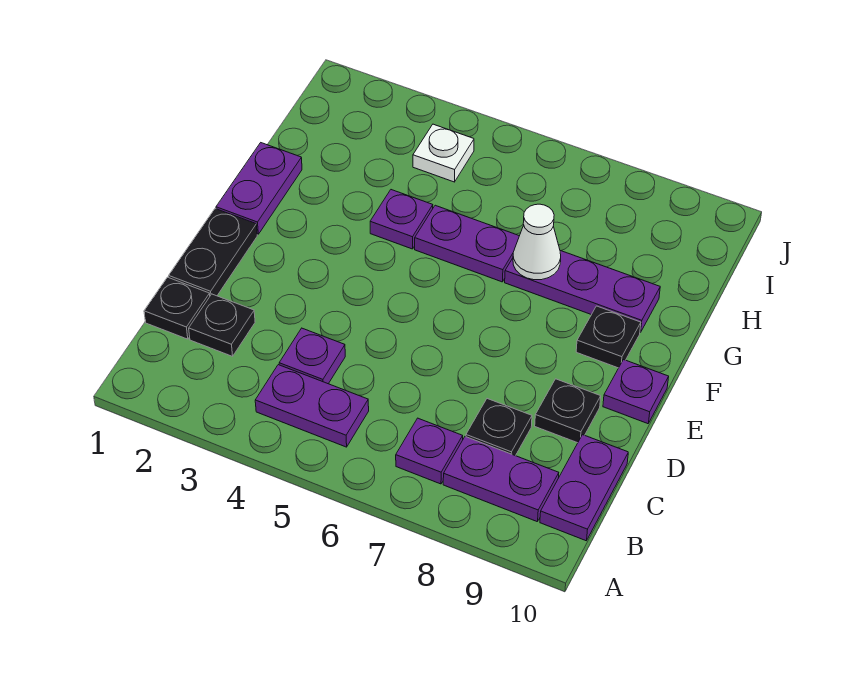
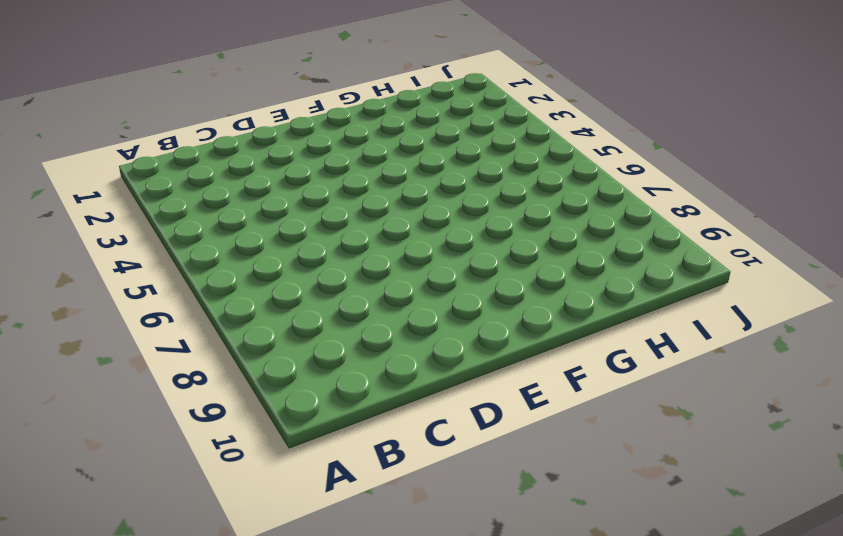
none -> purple 1x2 plate [255,365,369,447]
none -> purple 1x1 plate [396,418,463,484]
none -> purple 1x2 plate [443,437,559,522]

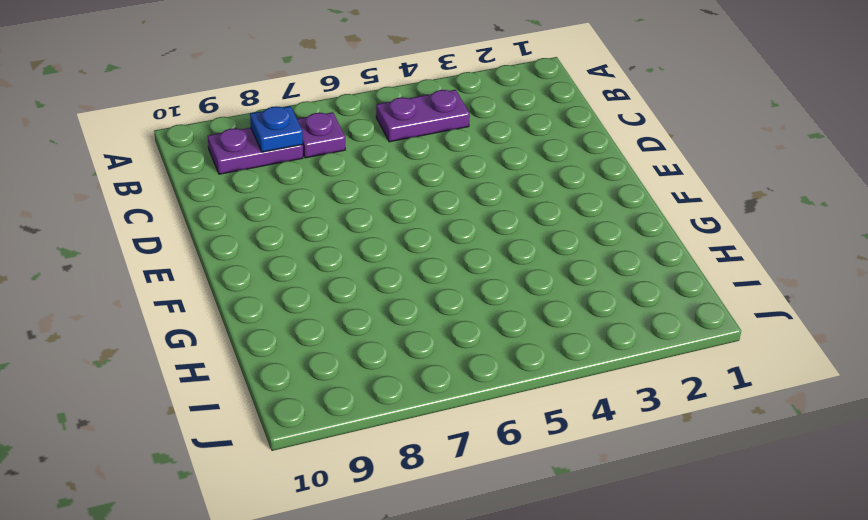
blue 1x1 plate [250,106,303,152] -> none
none -> purple 1x2 plate [540,435,628,541]
none -> black 1x1 plate [144,277,210,339]
none -> black 1x1 plate [189,294,255,356]

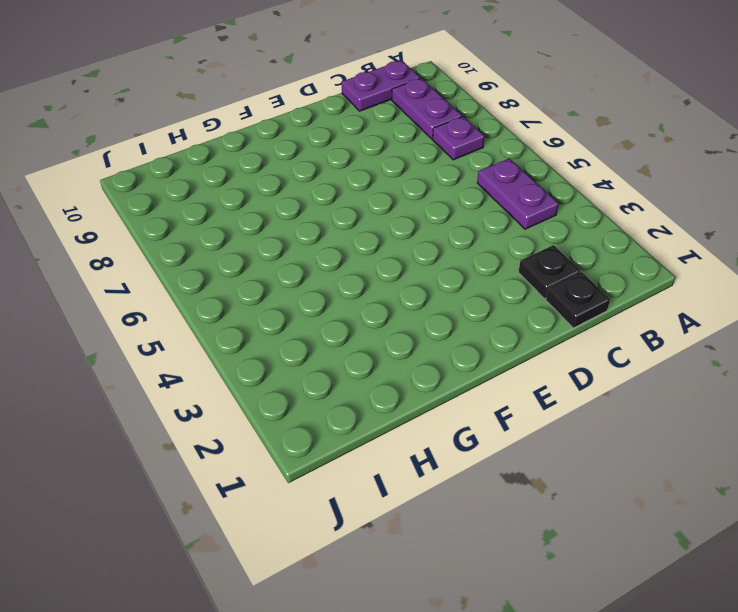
none -> purple 1x1 plate [279,328,345,384]
none -> black 1x1 plate [466,399,532,456]
none -> black 1x2 plate [169,209,257,296]

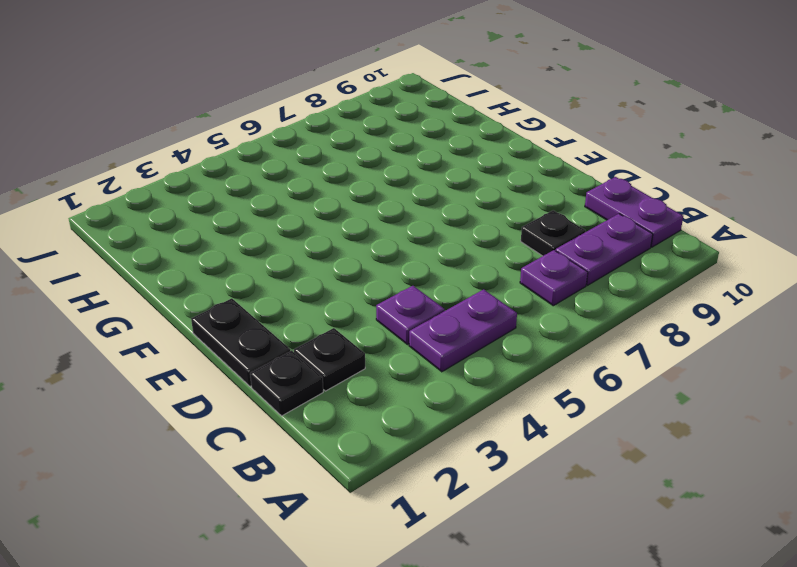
none -> black 1x1 plate [535,379,601,443]
none -> purple 1x1 plate [603,360,669,424]
none -> purple 1x2 plate [216,143,302,234]

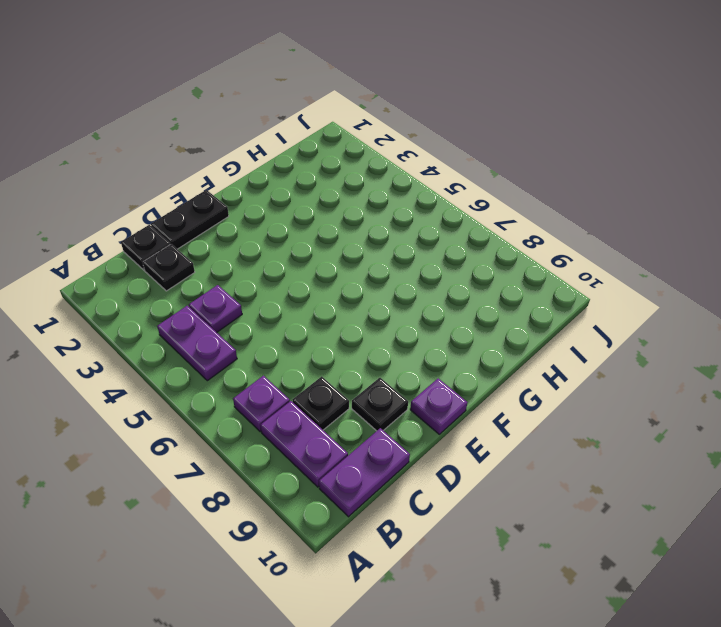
none -> purple 1x2 plate [216,143,302,234]
none -> black 1x1 plate [576,306,641,368]
none -> purple 1x1 plate [370,190,433,249]

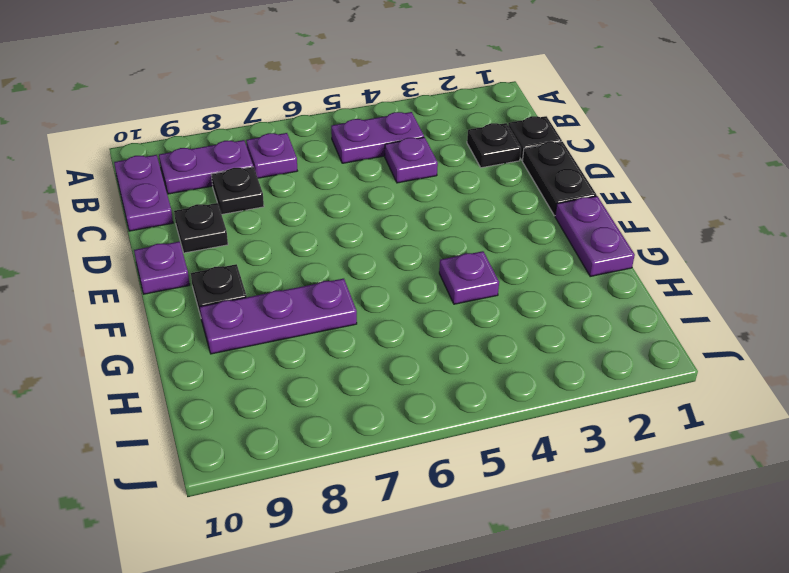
none -> purple 1x2 plate [415,205,519,282]
none -> white 1x1 plate [413,124,474,182]
none -> white 1x1 cone [513,204,561,280]

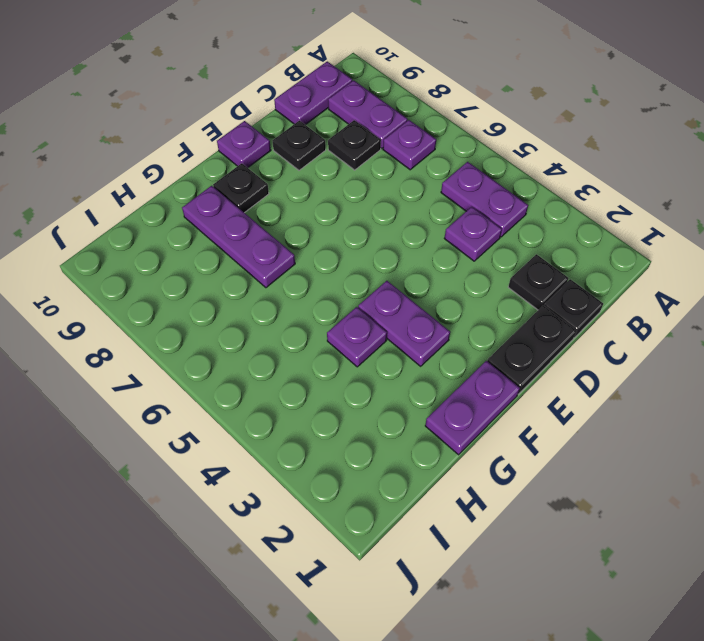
purple 1x2 plate [358,281,450,366] -> purple 1x2 plate moved to [415,205,519,282]
none -> white 1x1 plate [413,124,474,182]
none -> white 1x1 cone [513,204,561,280]

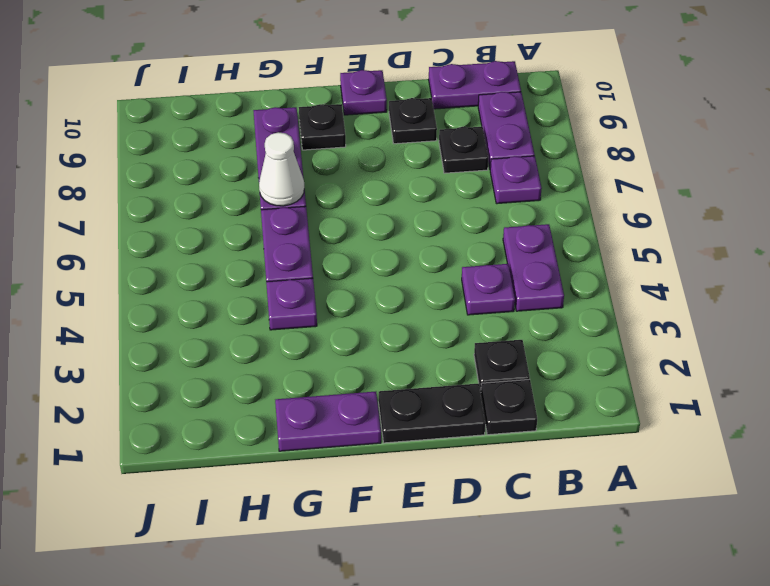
none -> white 1x1 plate [413,124,474,182]

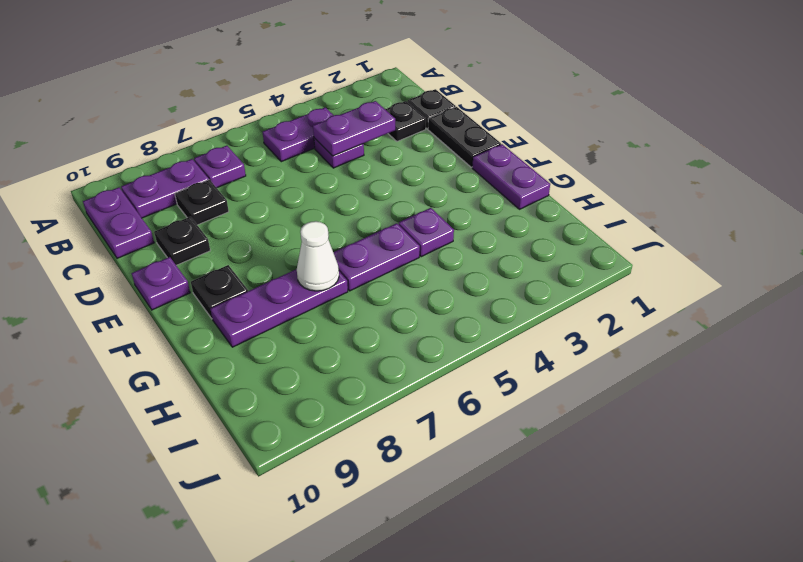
purple 1x2 plate [313,101,395,156] -> none
none -> white 1x1 plate [413,124,474,182]

